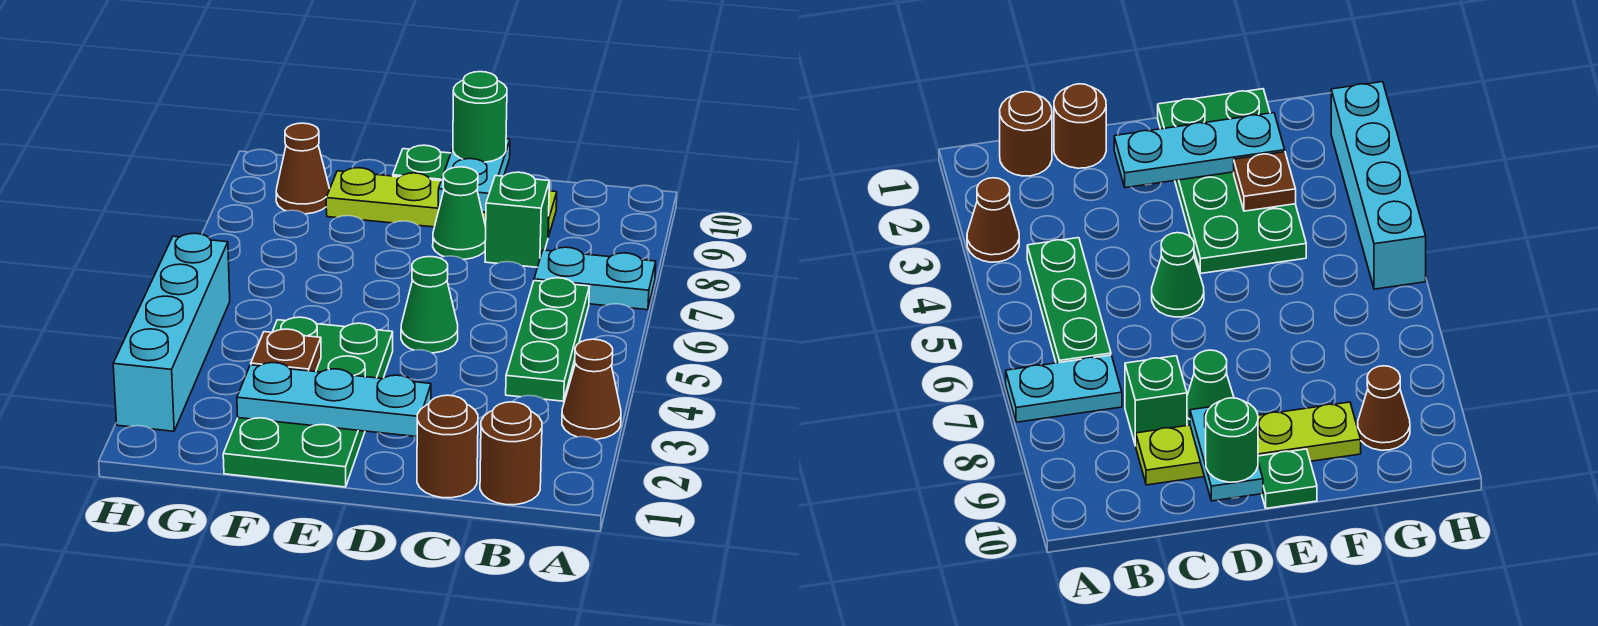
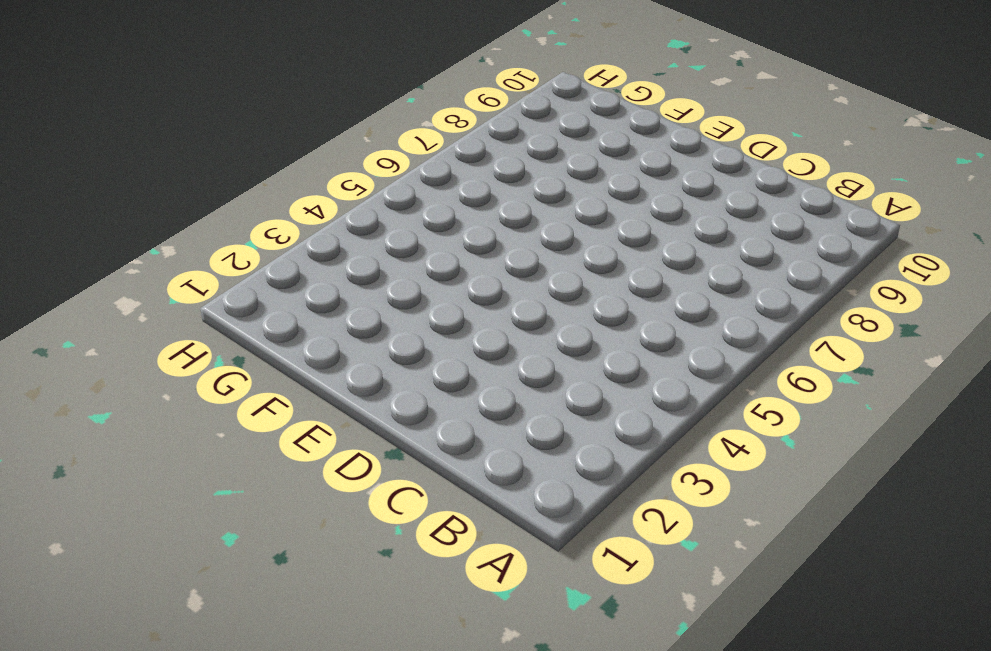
none -> brown 1x1 cone [562,339,621,439]
none -> cyan 1x2 plate [534,247,656,310]
none -> brown 1x1 round brick [480,402,542,505]

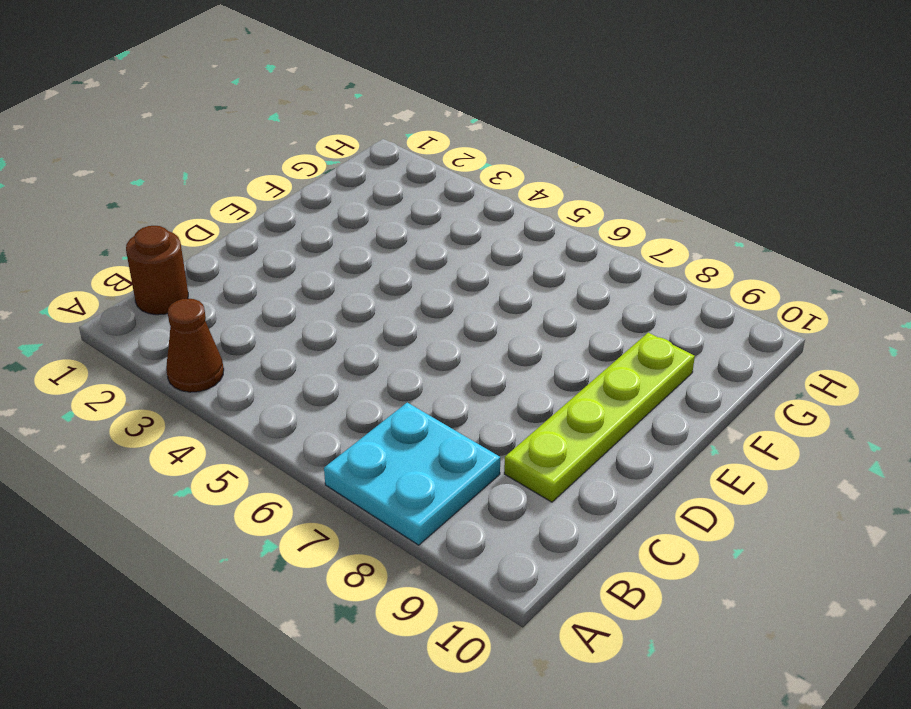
cyan 2x2 plate [324,403,500,545] -> cyan 1x2 plate [534,247,656,310]
none -> green 1x3 plate [506,278,590,401]
none -> brown 1x1 round brick [417,395,478,498]
none -> green 1x1 brick [485,172,549,267]

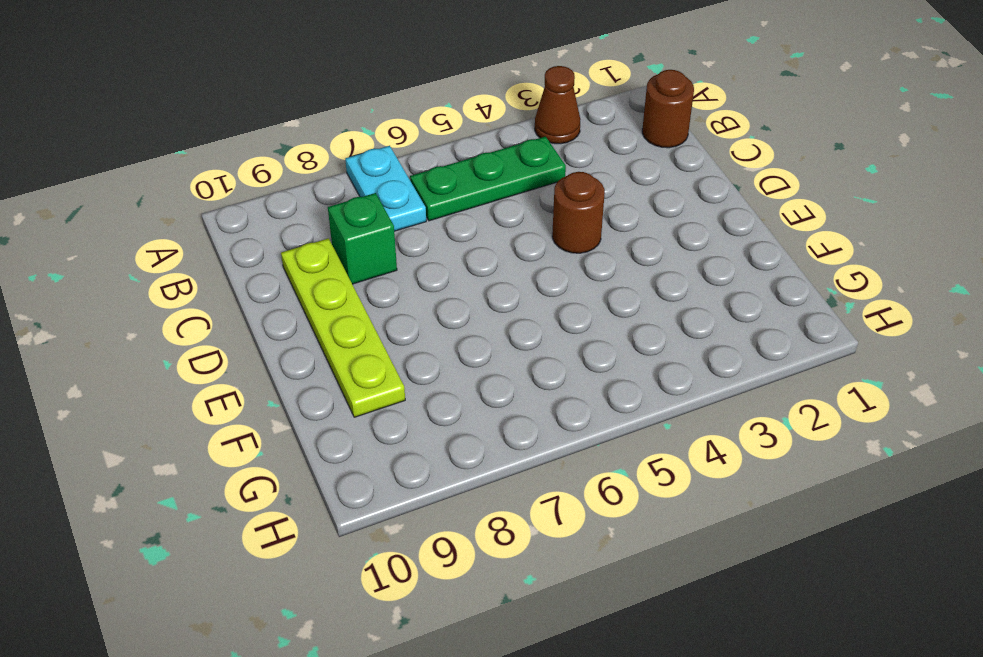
brown 1x1 round brick [552,172,605,253] -> brown 1x1 round brick moved to [417,395,478,498]
none -> green 1x1 cone [401,257,458,353]
none -> green 1x1 cone [433,167,486,259]
none -> green 2x4 plate [223,317,393,487]

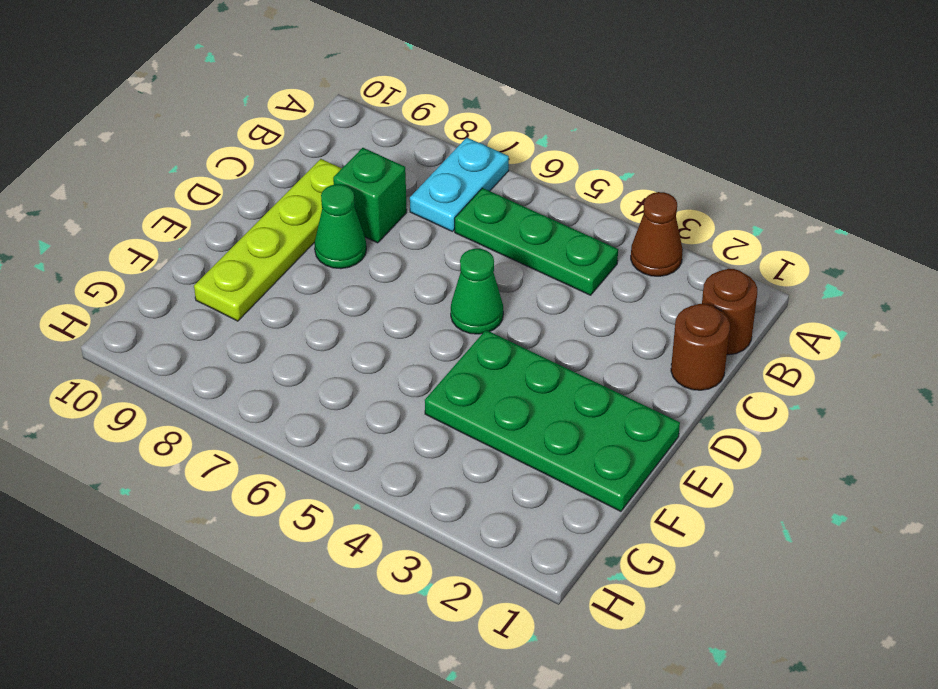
none -> green 1x1 plate [393,145,451,181]
none -> brown 1x1 cone [276,123,330,214]
none -> cyan 1x4 brick [113,233,230,431]

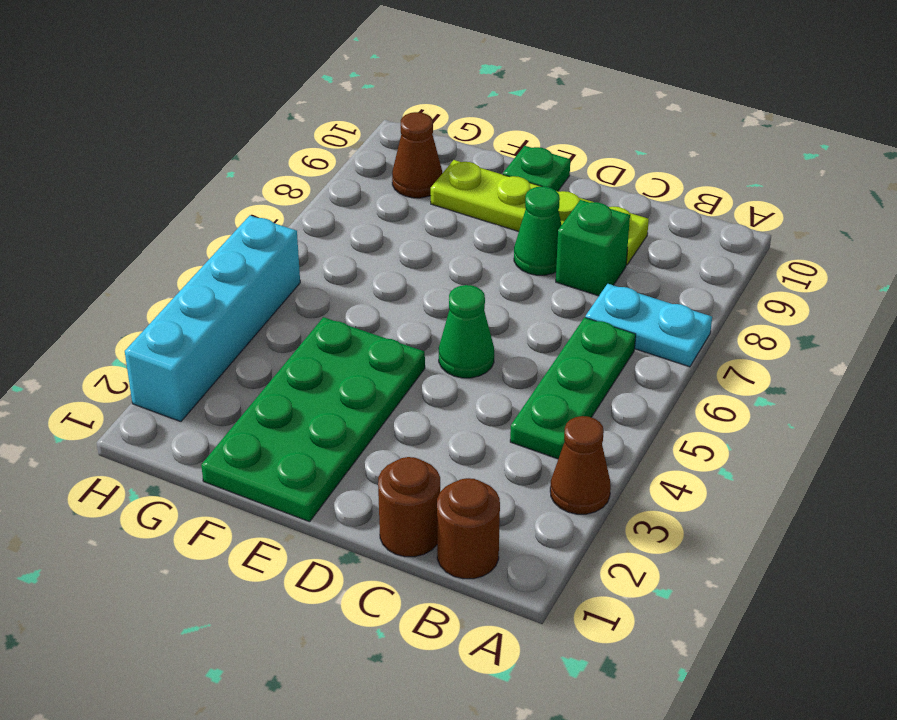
none -> cyan 1x3 plate [237,363,431,437]
none -> cyan 1x2 plate [438,139,510,212]
none -> brown 1x1 plate [251,329,321,372]

